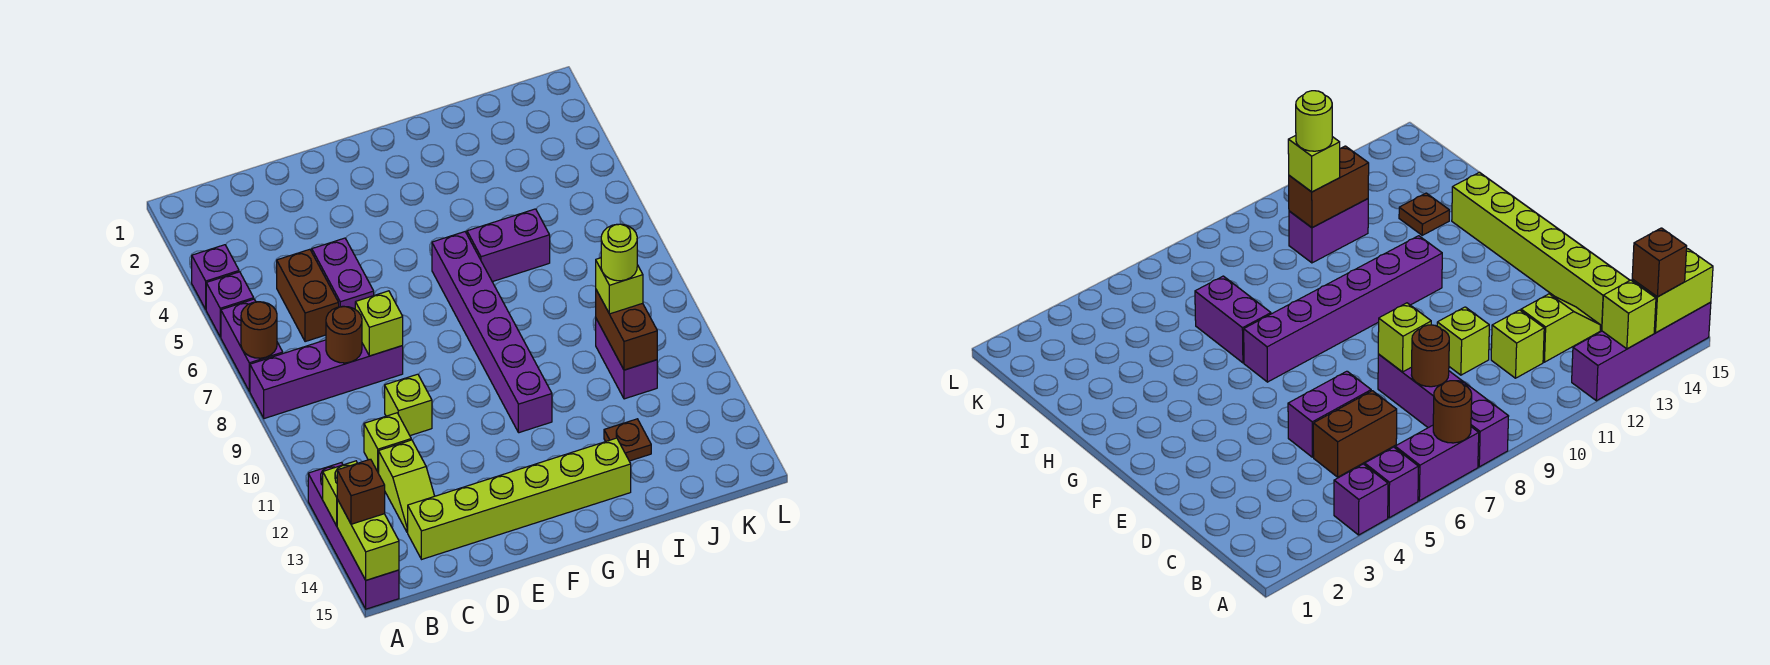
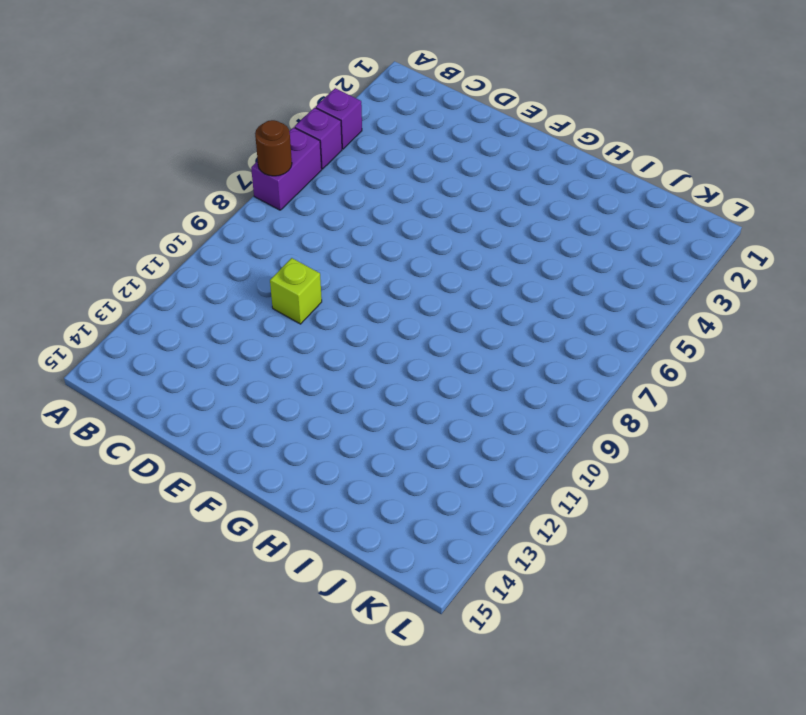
none -> purple 1x4 brick [250,340,403,419]
none -> purple 1x4 brick [308,463,399,609]
none -> brown 1x2 brick [277,249,339,342]

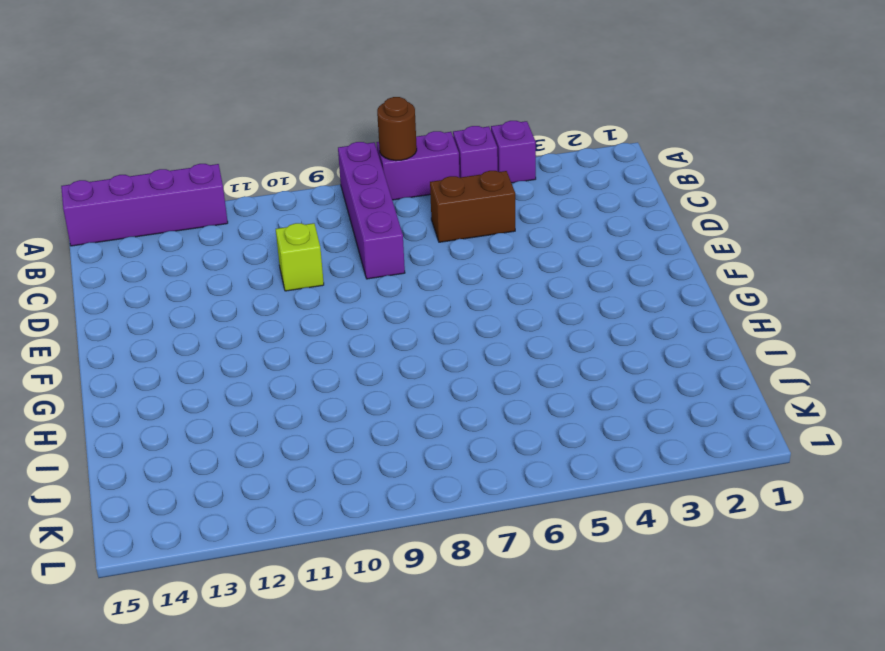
none -> lime 1x1 brick [364,413,411,473]
none -> lime 1x2 slope [379,440,434,532]
none -> lime 1x6 brick [408,438,631,559]

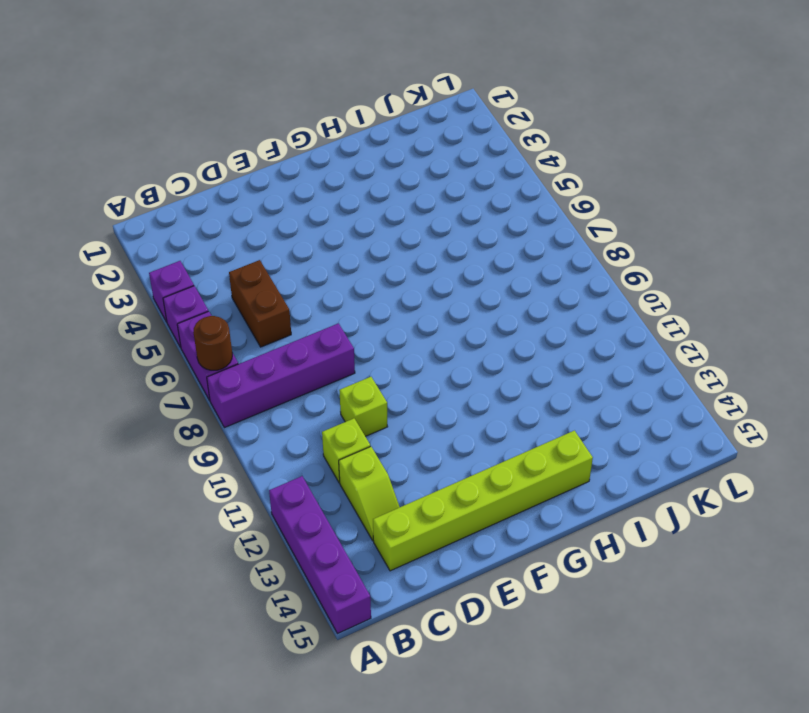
none -> purple 1x2 brick [312,238,374,309]
none -> purple 1x6 brick [432,232,552,433]
none -> purple 1x2 brick [467,209,550,282]

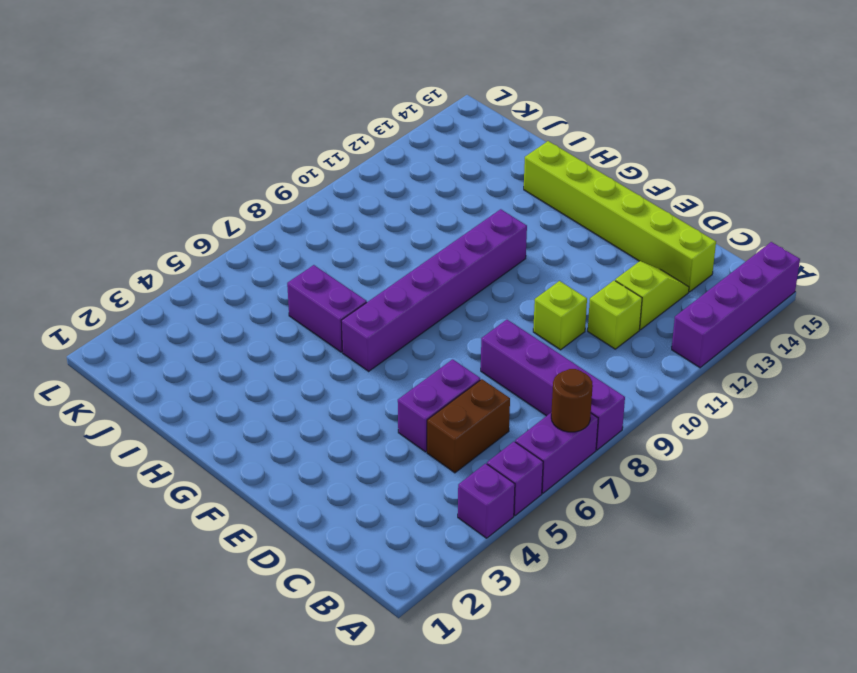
none -> brown 1x1 plate [604,419,651,461]
none -> purple 1x2 brick [596,319,657,399]
none -> lime 1x1 brick [323,461,357,526]

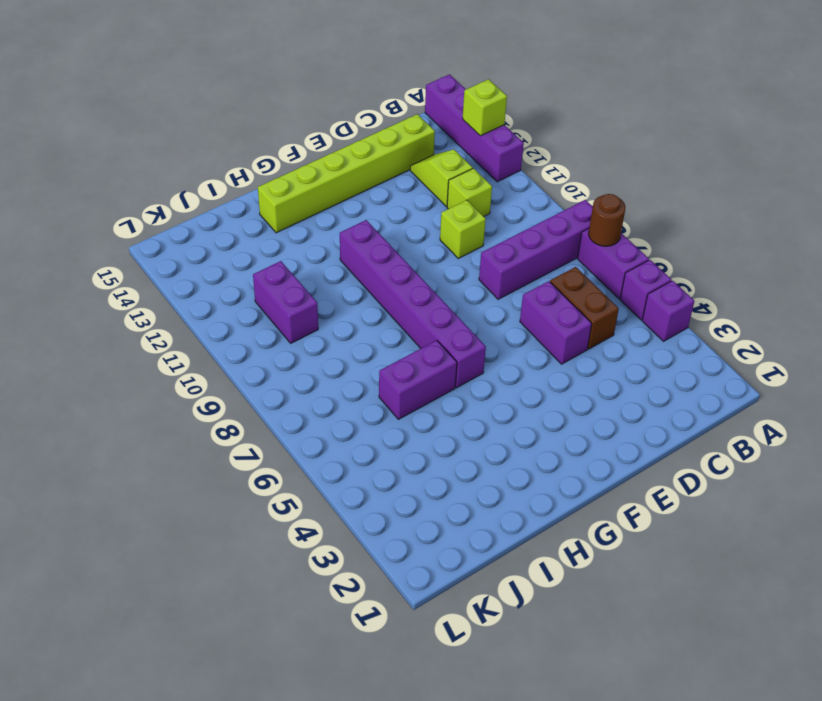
none -> brown 1x1 plate [604,419,651,461]
none -> lime 1x2 brick [337,499,399,580]
none -> brown 1x1 round brick [326,306,362,363]

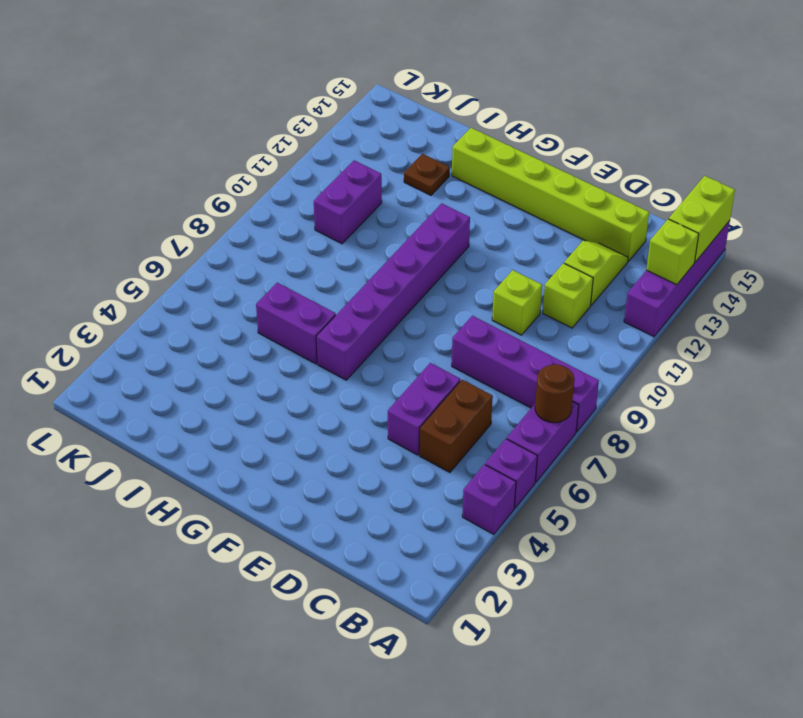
none -> brown 1x1 round brick [326,306,362,363]
none -> lime 1x1 brick [355,291,403,356]
none -> brown 1x2 brick [596,290,657,370]

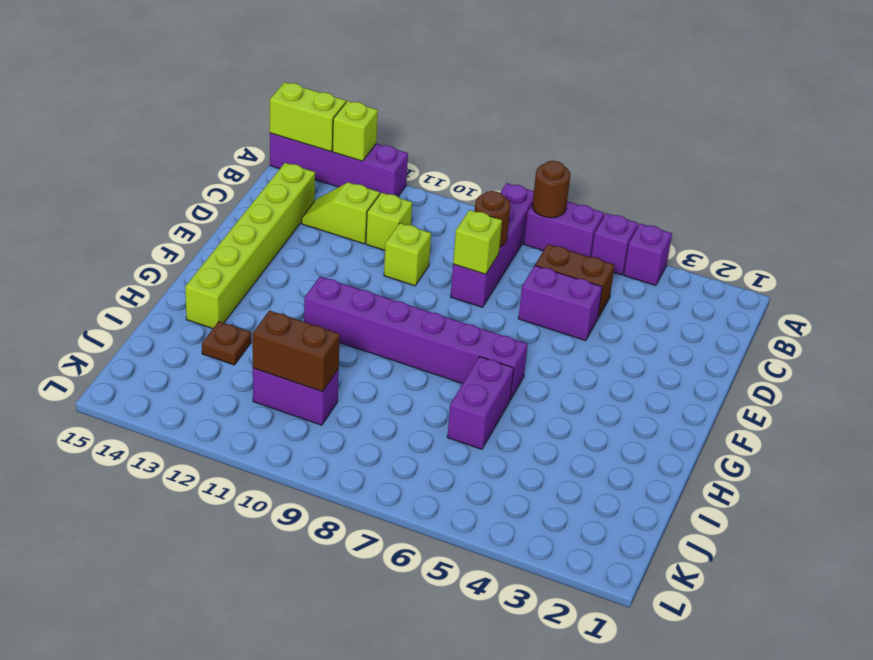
none -> brown 1x1 brick [337,459,385,524]
none -> lime 1x1 brick [596,258,643,314]
none -> lime 1x1 round brick [601,224,637,281]

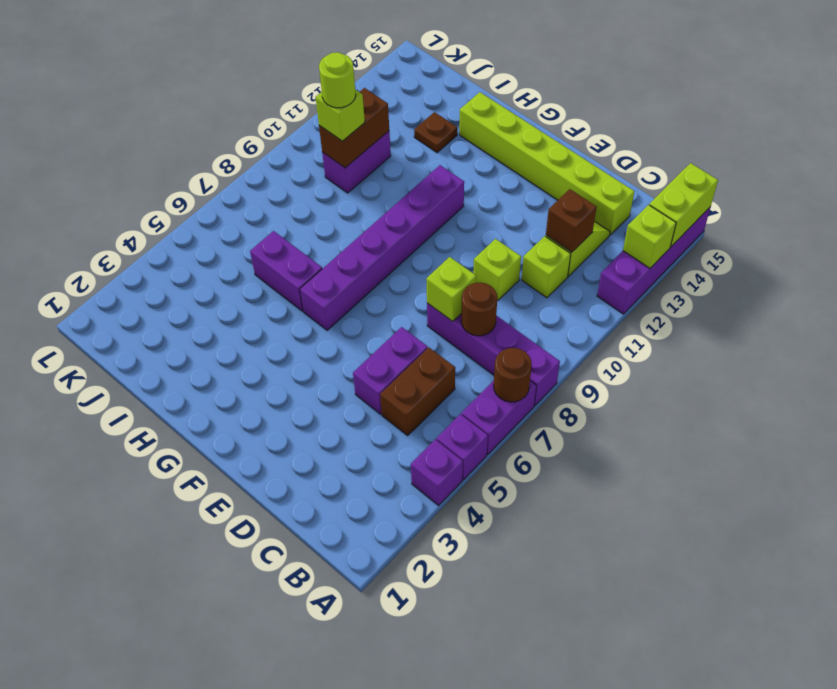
brown 1x1 brick [546,189,597,252] -> brown 1x1 brick moved to [337,459,385,524]

